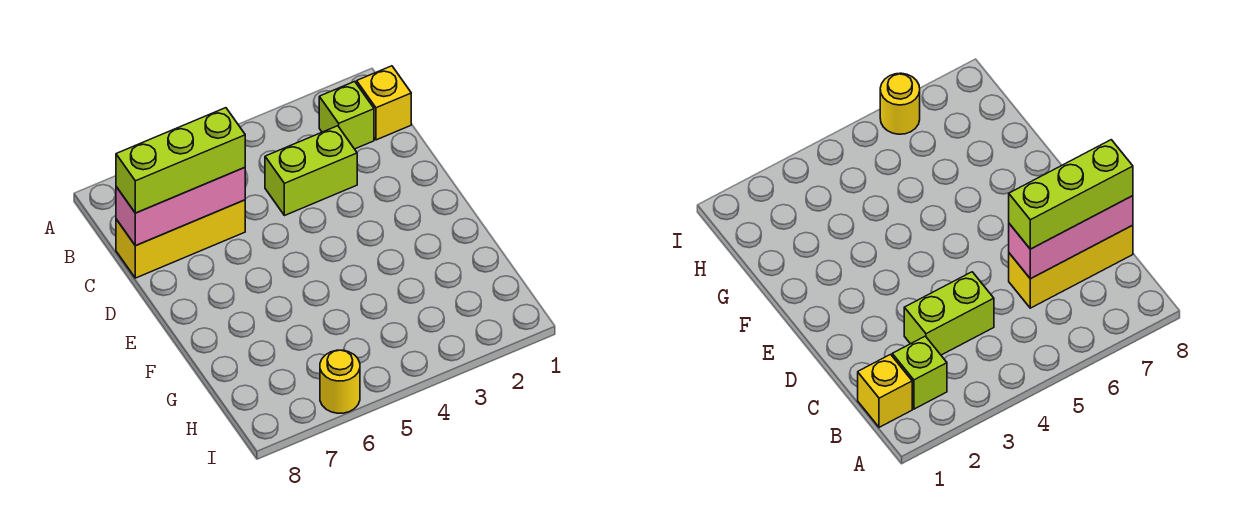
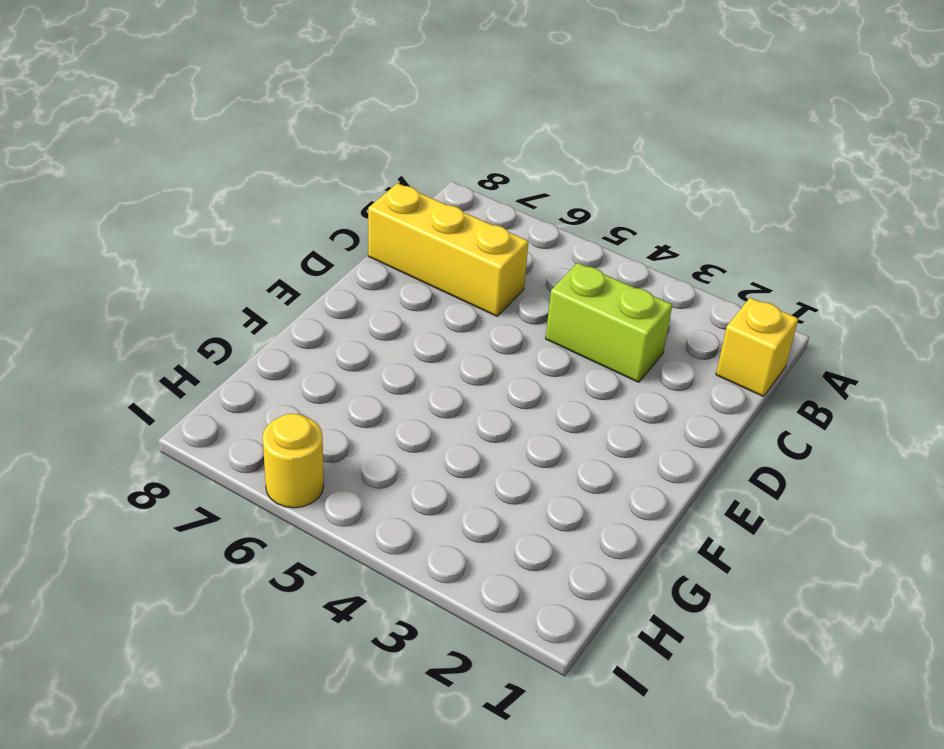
none -> lime 1x1 brick [319,81,374,149]
none -> pink 1x3 brick [116,168,245,246]

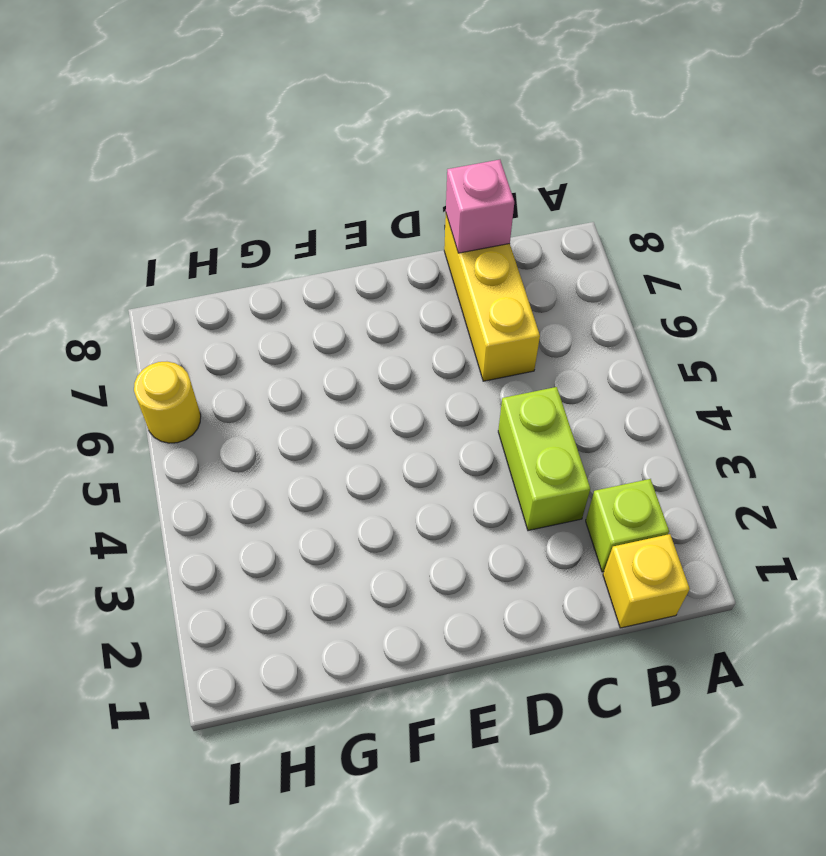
pink 1x1 brick [446,160,514,253] -> pink 1x3 brick [116,168,245,246]
none -> lime 1x3 brick [116,108,245,213]

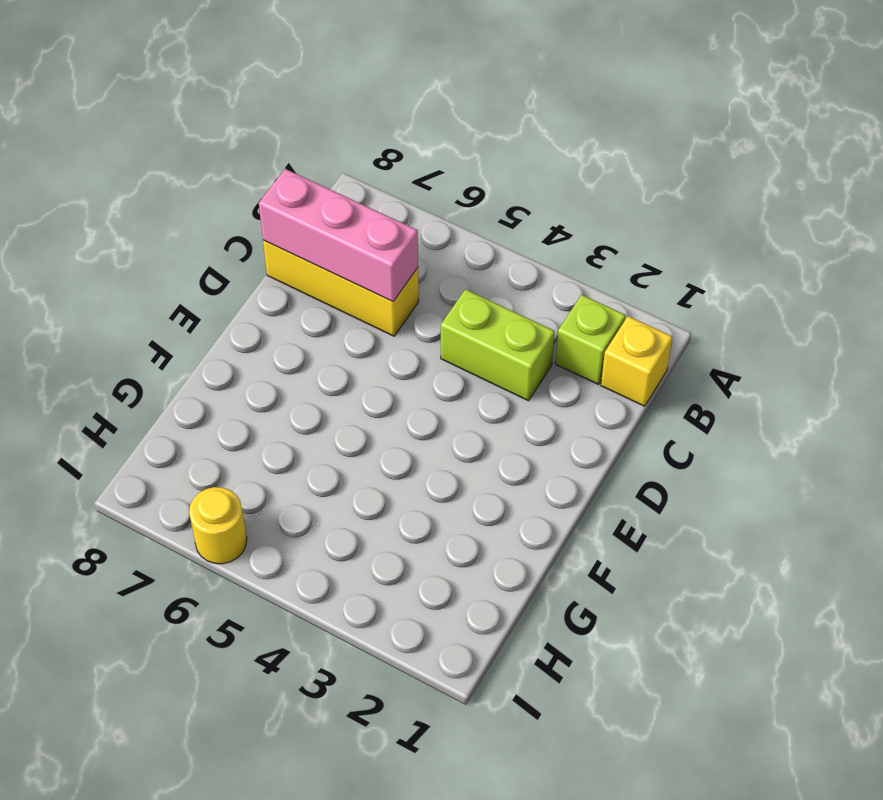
none -> lime 1x3 brick [116,108,245,213]

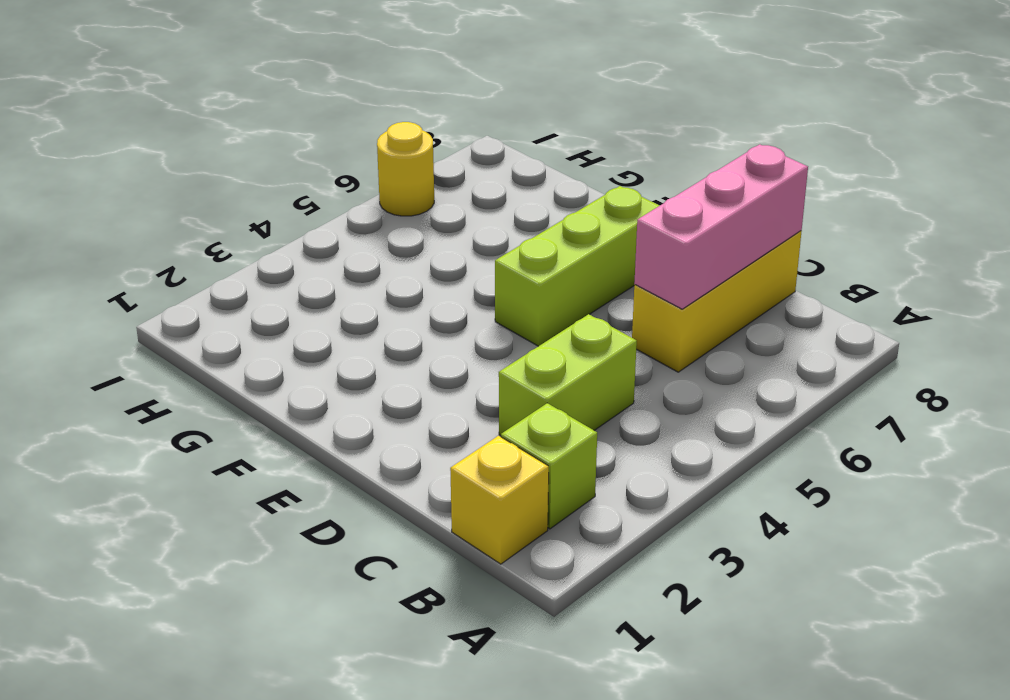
lime 1x3 brick [495,186,660,346] -> lime 1x3 brick moved to [116,108,245,213]

